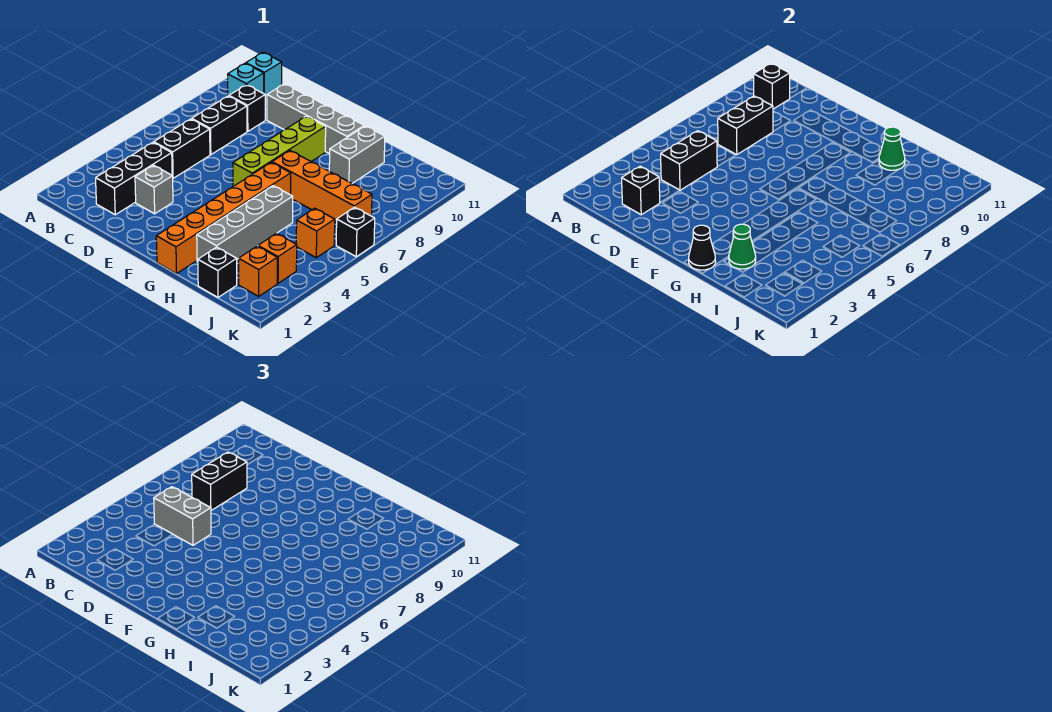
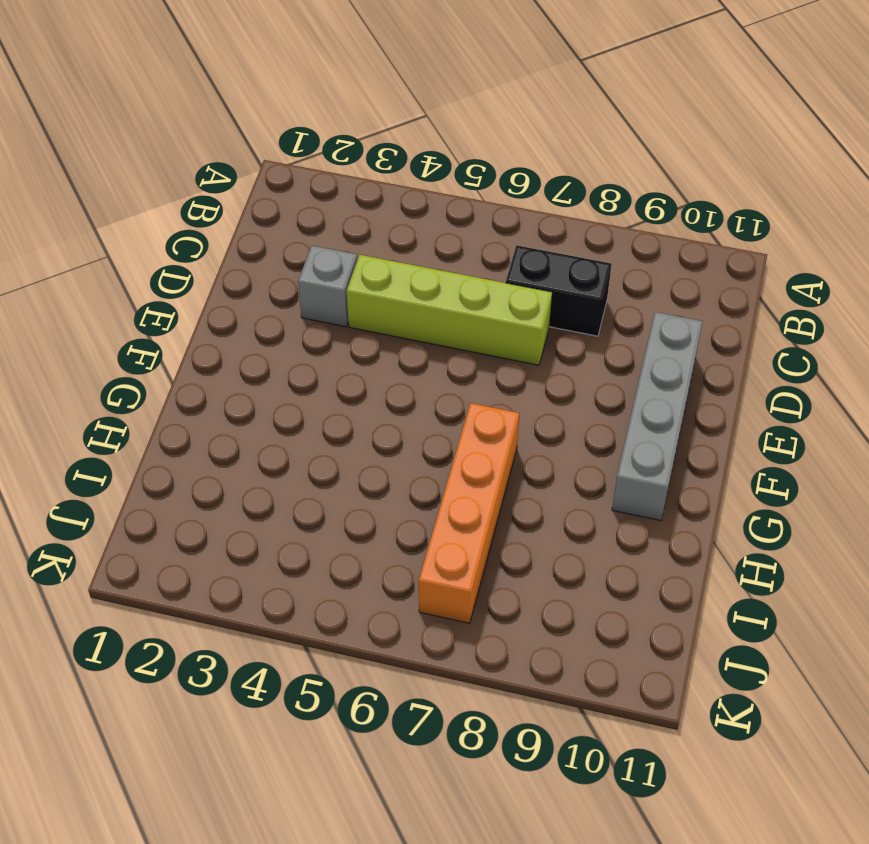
lime 1x4 brick [347,255,552,365] -> lime 1x4 brick moved to [233,116,326,186]
none -> cyan 1x1 brick [228,63,264,96]
none -> cyan 1x1 brick [246,52,282,98]
none -> black 1x3 brick [96,142,172,215]

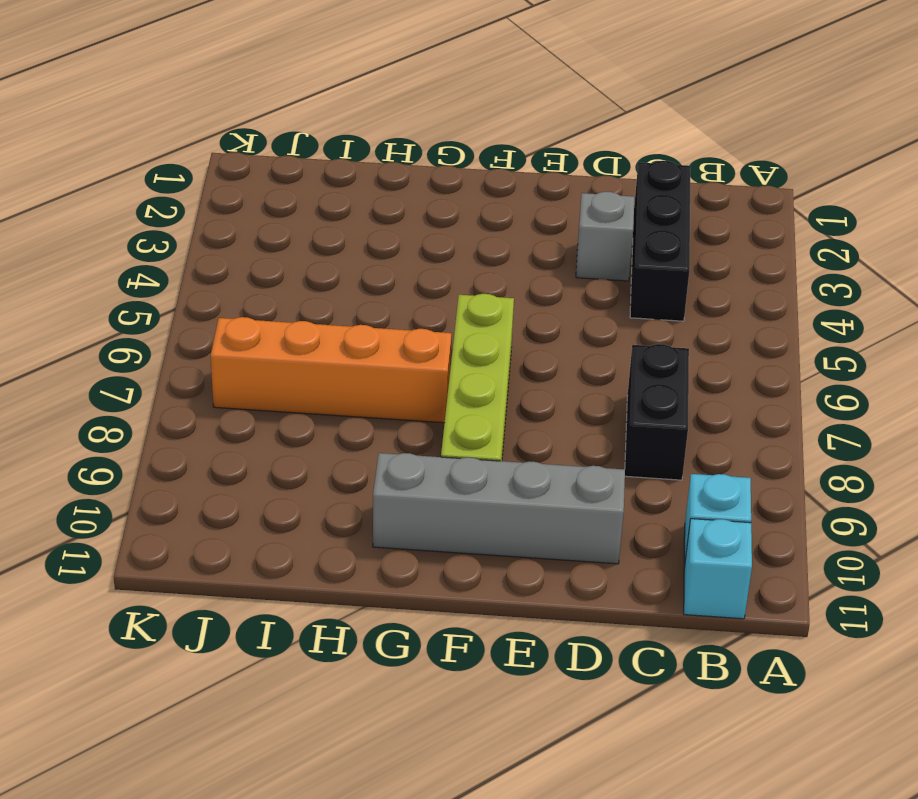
none -> black 1x2 brick [154,119,210,178]
none -> black 1x1 brick [229,85,265,131]
none -> orange 1x6 brick [156,162,291,274]

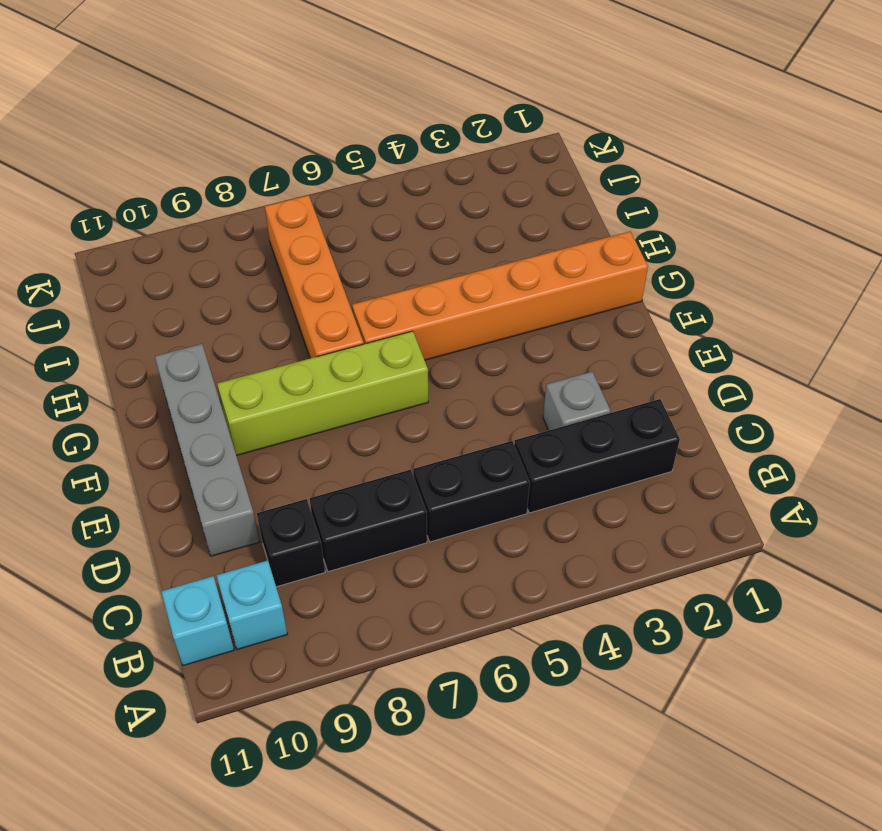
none -> grey 1x4 brick [197,186,293,262]
none -> grey 1x2 brick [329,126,385,183]
none -> black 1x1 brick [198,247,237,297]

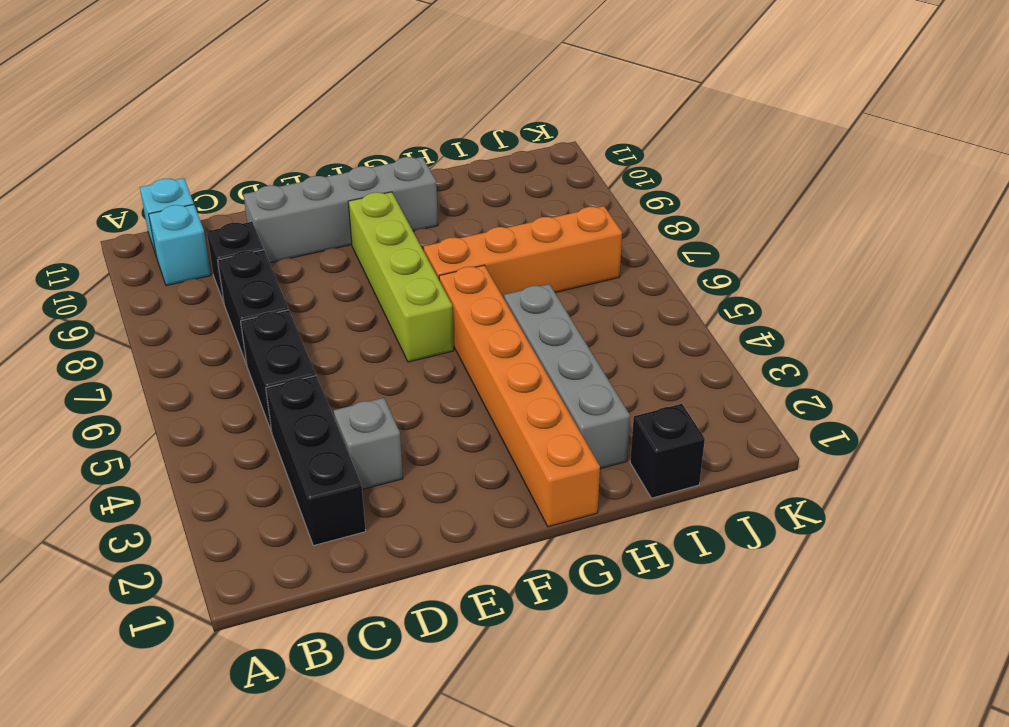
none -> grey 1x2 brick [329,126,385,183]
none -> orange 1x1 brick [239,246,277,296]
none -> orange 1x1 brick [258,233,297,283]

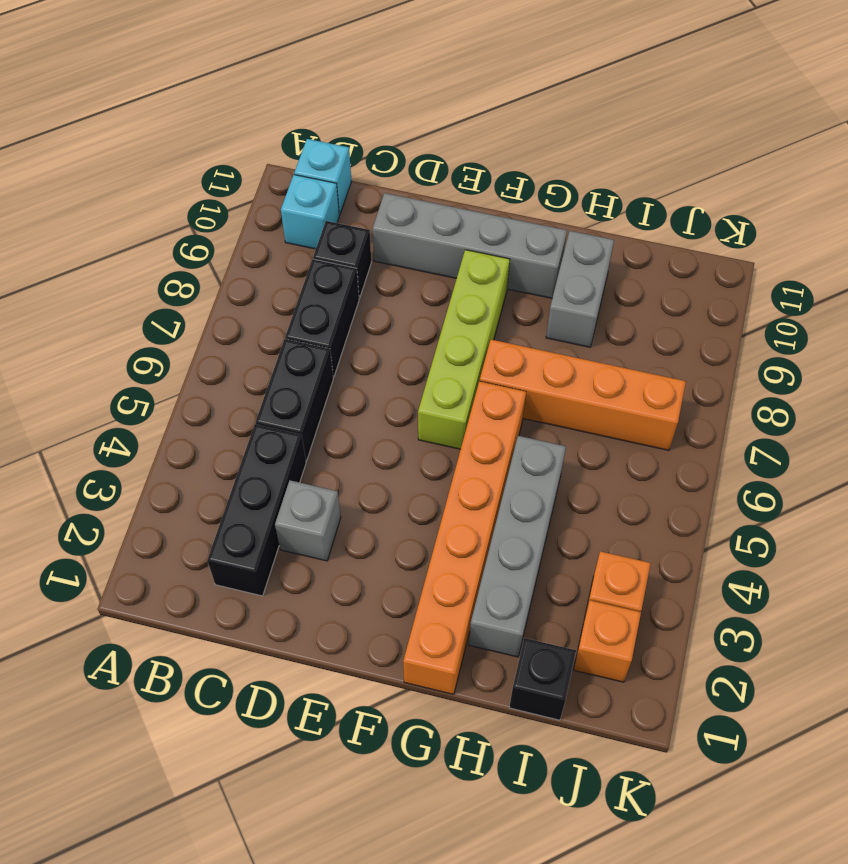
none -> orange 1x1 brick [296,208,335,258]
none -> black 1x1 brick [336,207,375,257]
none -> black 1x1 brick [754,64,790,109]

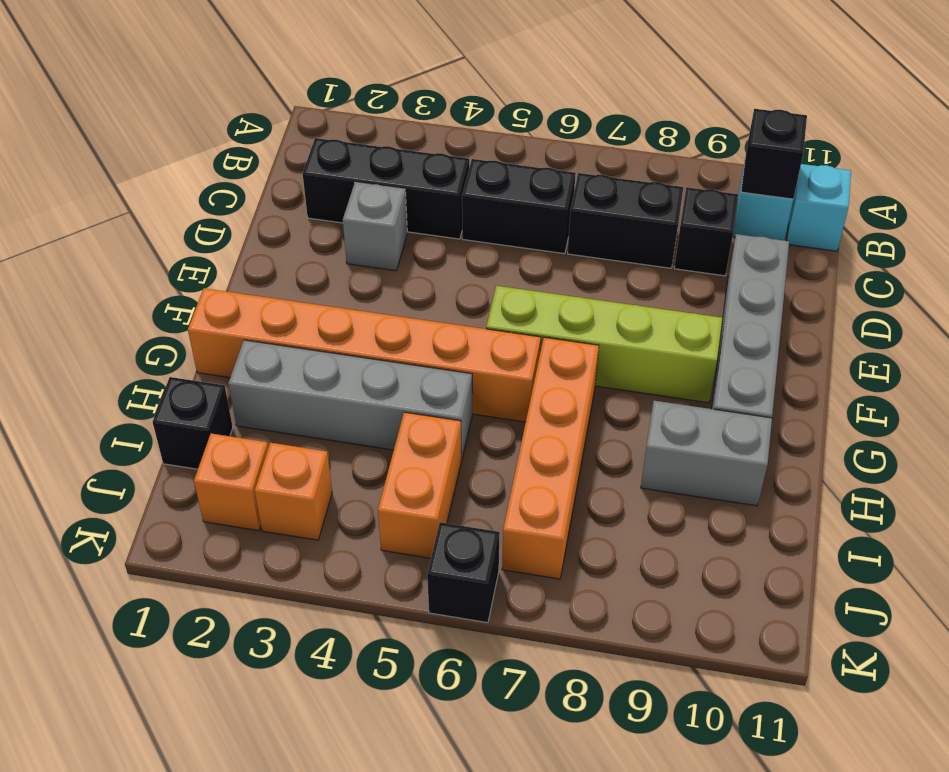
orange 1x2 brick [378,412,461,558] -> orange 1x1 brick [296,208,335,258]
none -> black 1x1 brick [622,166,660,215]
none -> black 1x2 brick [661,131,717,190]
none -> black 1x2 brick [718,96,773,155]

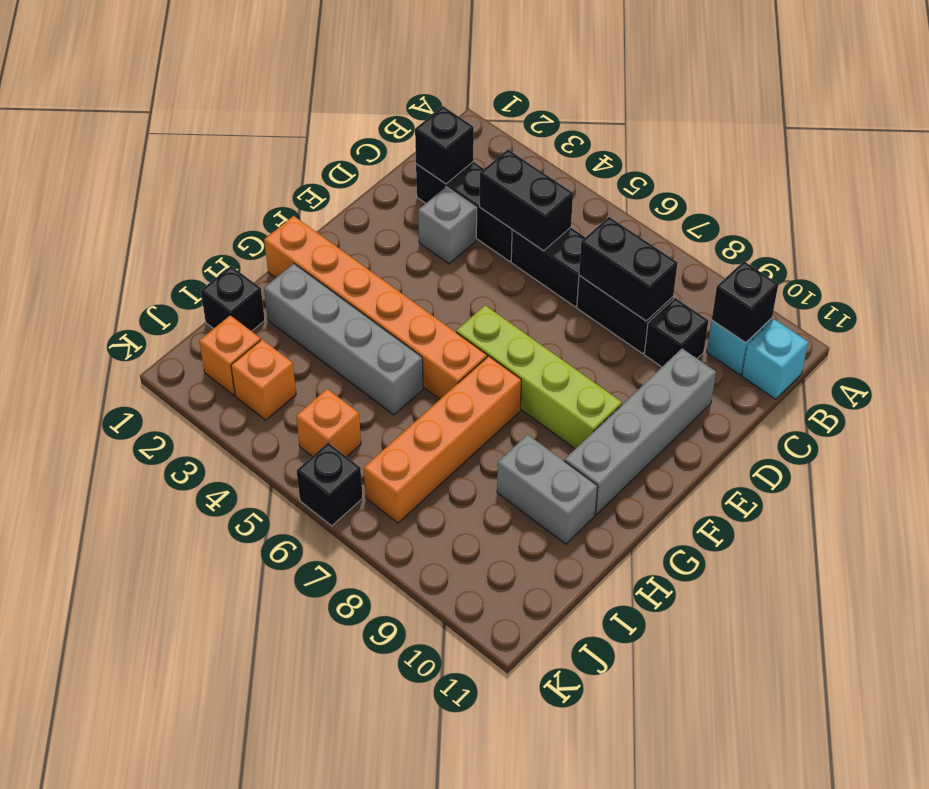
none -> black 1x1 cone [689,225,716,270]
none -> green 1x1 cone [729,224,756,269]
none -> green 1x1 cone [879,127,905,170]

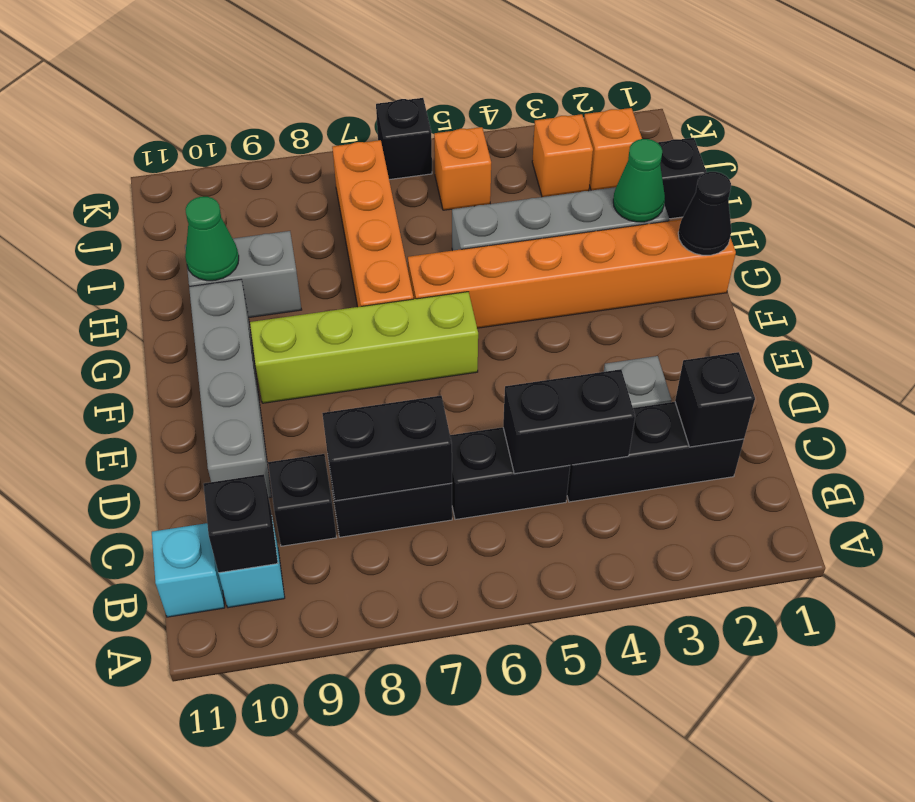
none -> grey 1x2 brick [154,487,211,545]
none -> black 1x2 brick [192,452,247,510]

